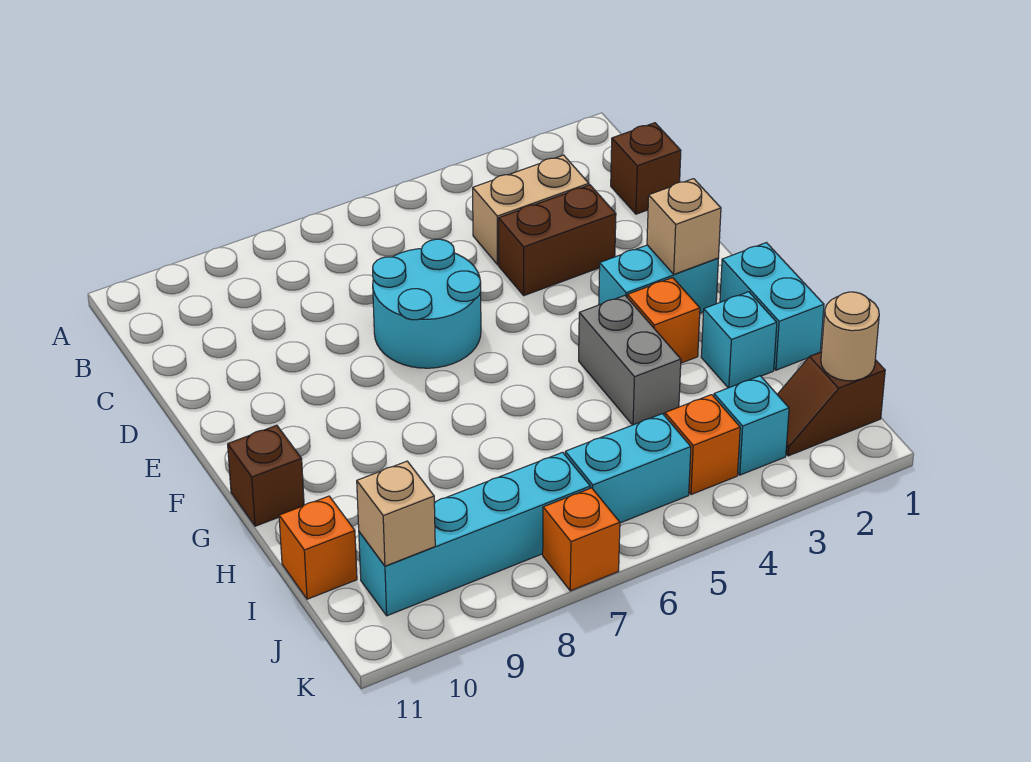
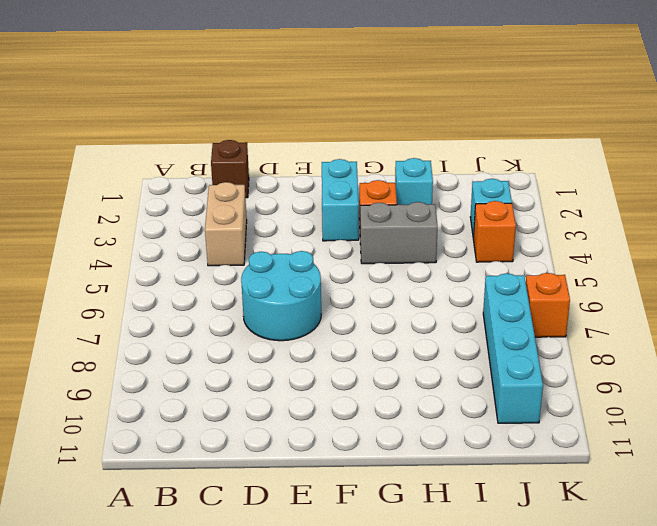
none -> brown 1x2 brick [499,185,616,296]
none -> cyan 1x2 brick [720,243,824,370]
none -> brown 1x1 brick [228,425,304,526]

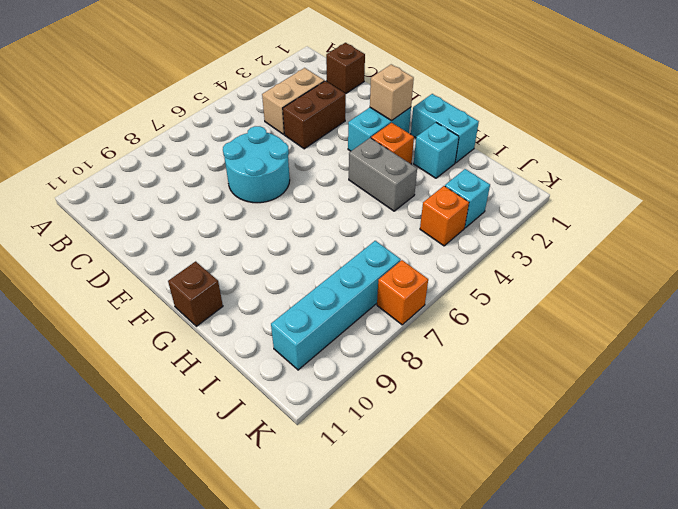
none -> orange 1x1 brick [279,496,357,599]
none -> brown 1x2 slope [777,352,885,456]
none -> cyan 1x2 brick [565,414,691,523]

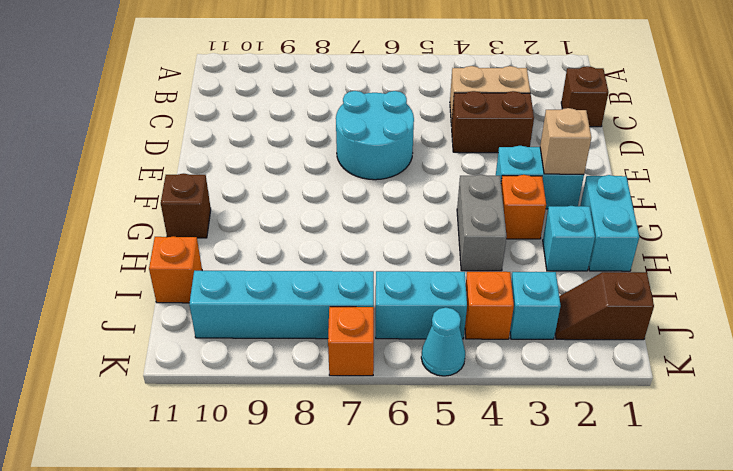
cyan 1x1 cone [421,307,465,376] -> none
none -> tan 1x1 round brick [821,292,879,381]
none -> tan 1x1 brick [357,461,435,566]

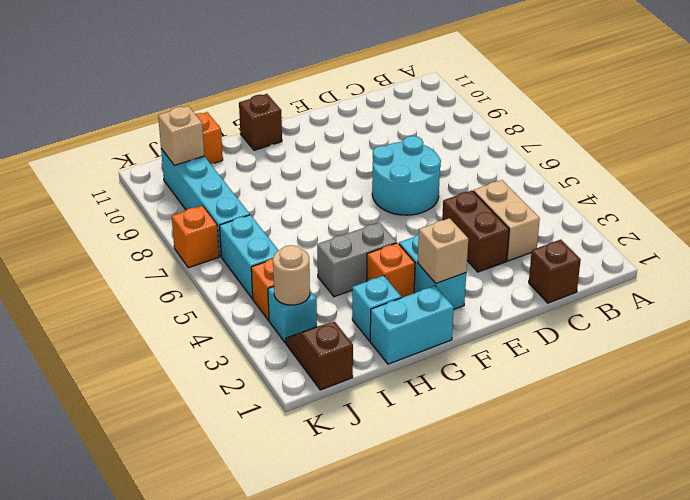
tan 1x1 round brick [273,245,310,305] -> tan 1x1 round brick moved to [821,292,879,381]

